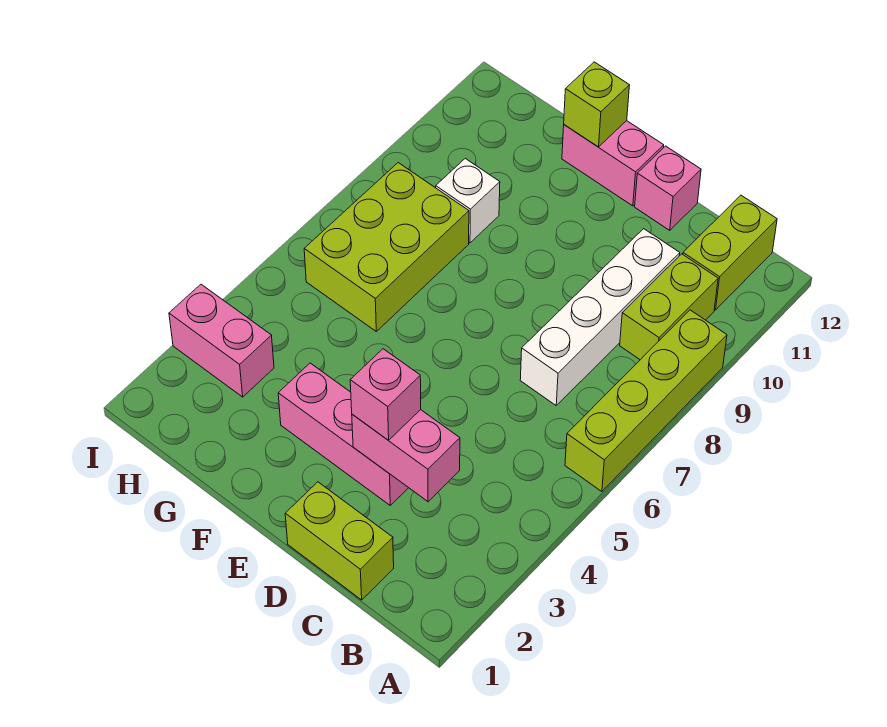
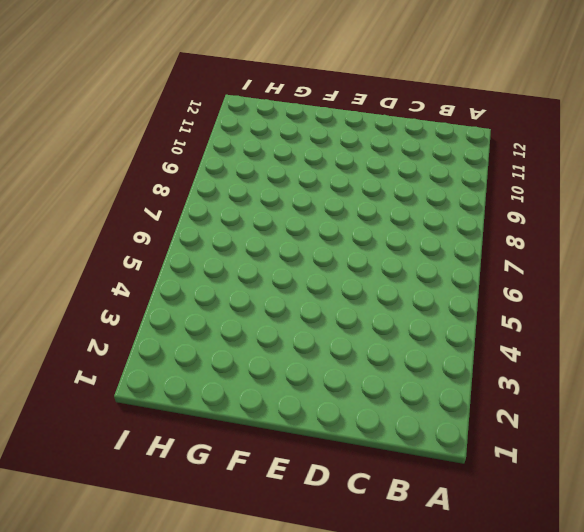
none -> lime 1x4 brick [565,310,727,492]
none -> lime 1x2 brick [620,254,718,360]
none -> lime 1x2 brick [683,195,777,310]

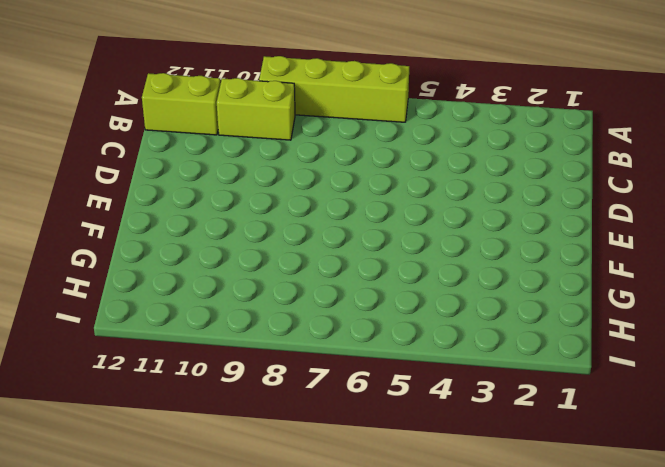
none -> lime 1x2 brick [285,482,394,600]
none -> white 1x4 brick [520,229,680,405]
none -> pink 1x3 brick [278,363,408,505]

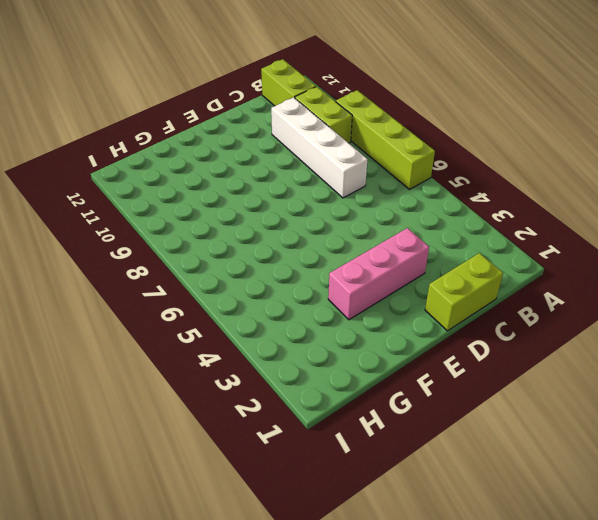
none -> pink 1x1 brick [635,146,701,230]
none -> pink 1x2 brick [562,121,664,206]
none -> lime 2x3 brick [304,163,469,331]

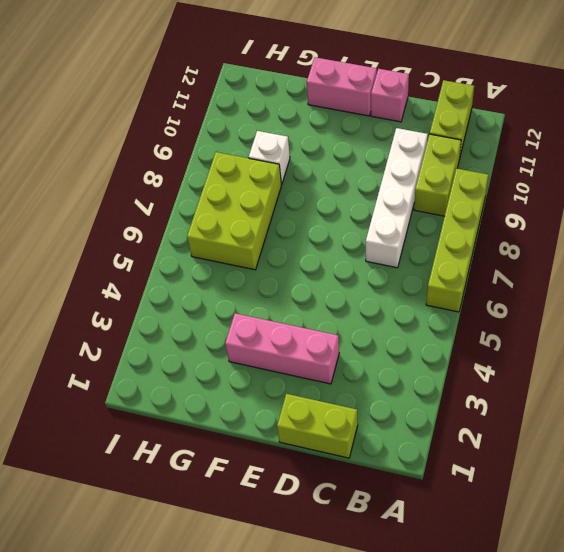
none -> pink 1x2 brick [169,284,274,397]
none -> pink 1x2 brick [352,410,460,502]
none -> lime 1x1 brick [564,62,629,147]

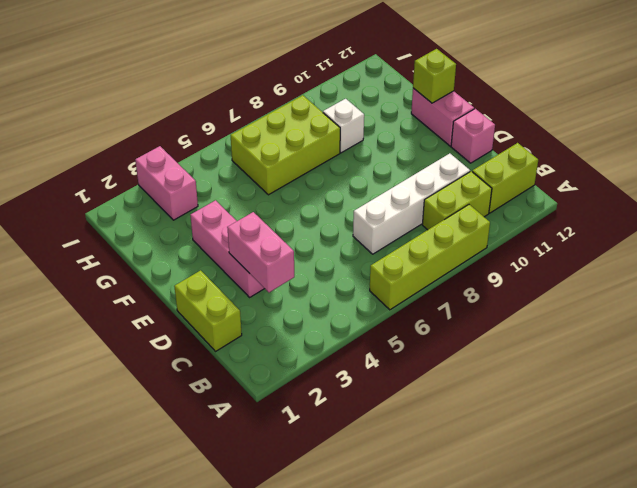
none -> pink 1x1 brick [350,349,421,440]

